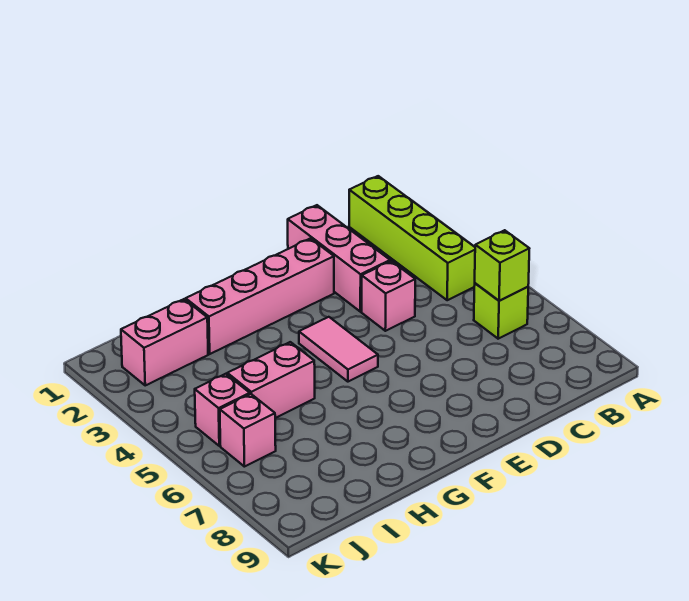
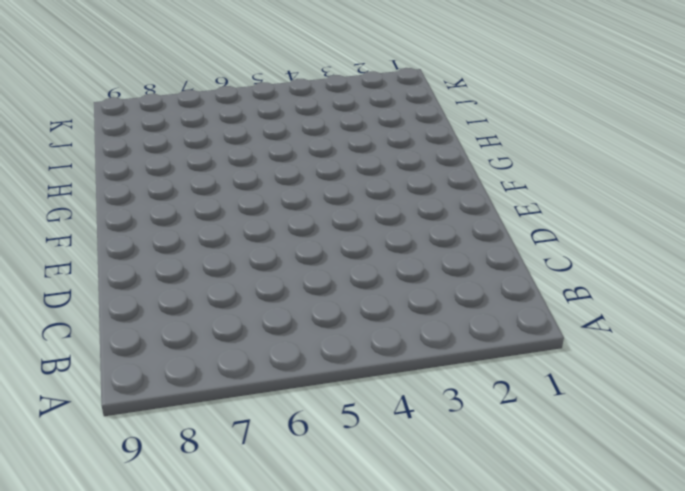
none -> lime 1x4 brick [349,176,475,300]
none -> lime 1x1 brick [474,283,528,339]

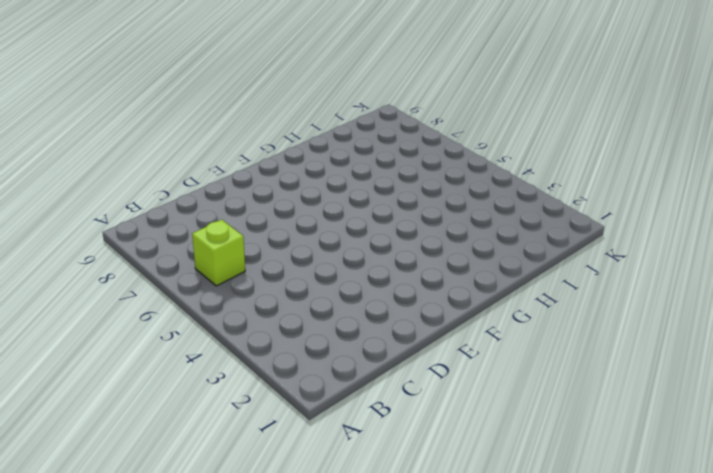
none -> lime 1x4 brick [349,176,475,300]
none -> pink 1x3 brick [288,205,390,312]

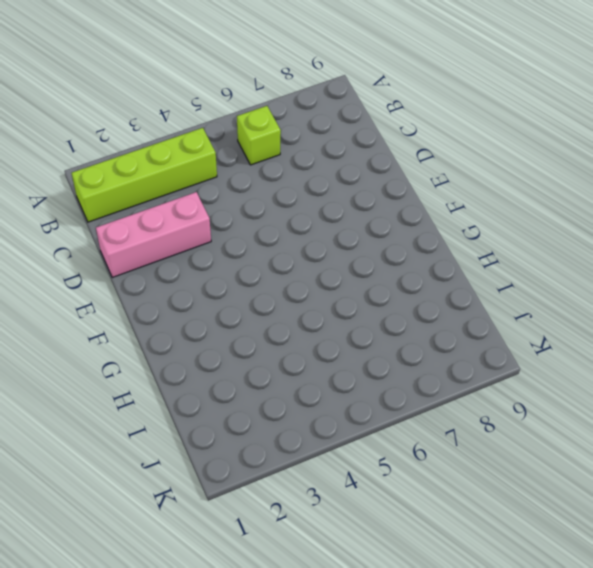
none -> pink 1x1 brick [362,261,415,331]
none -> pink 1x4 brick [186,238,334,354]

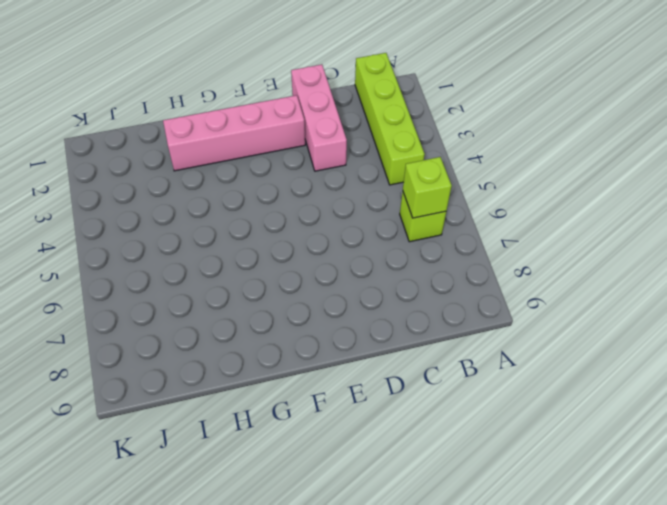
none -> pink 1x1 brick [362,261,415,331]
none -> pink 1x2 tile [299,317,378,382]

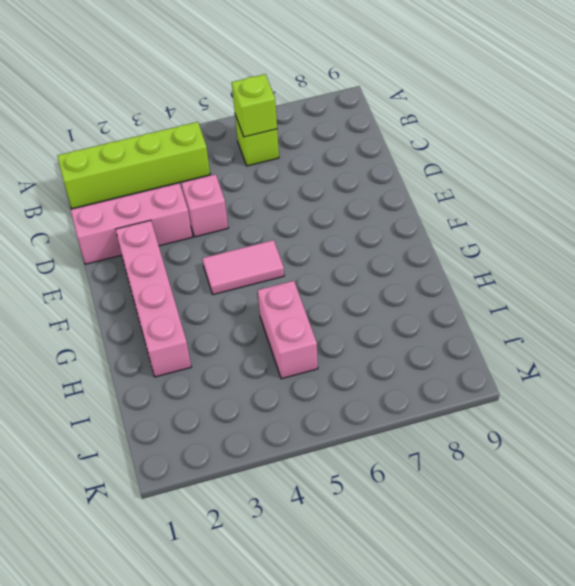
none -> pink 1x2 brick [121,299,208,385]
none -> pink 1x1 brick [195,374,250,446]

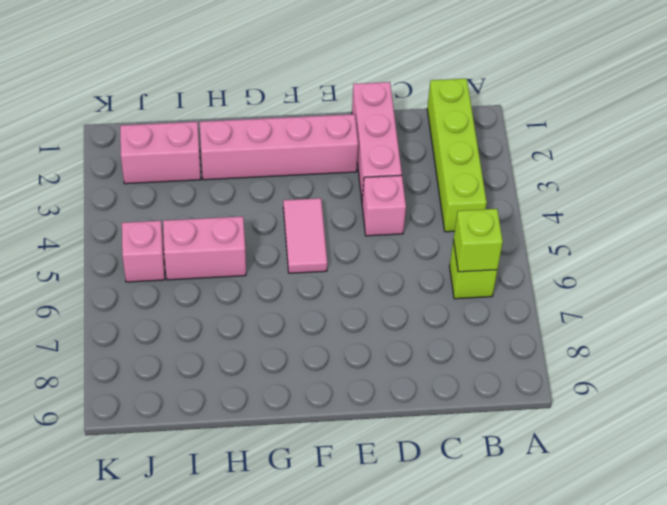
none -> pink 1x1 brick [220,394,276,467]

